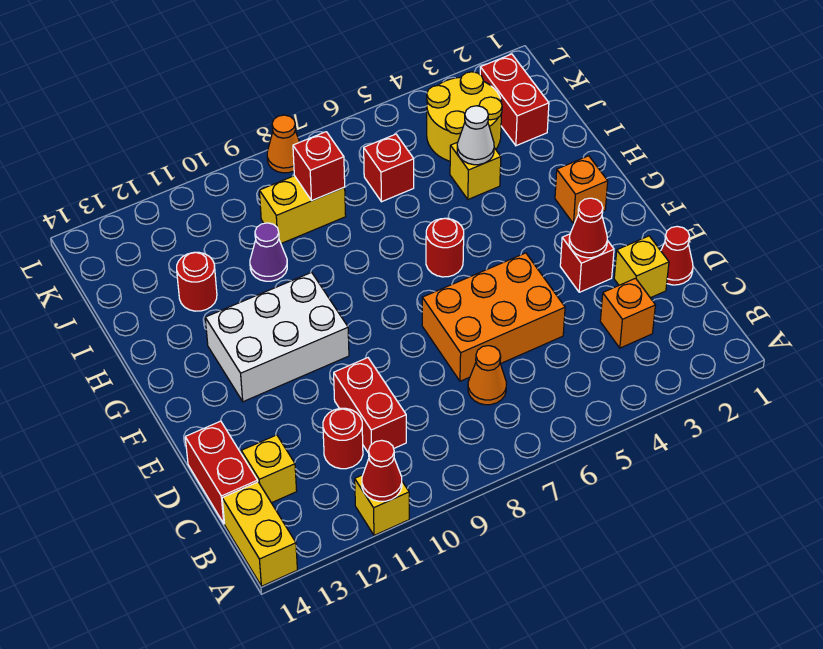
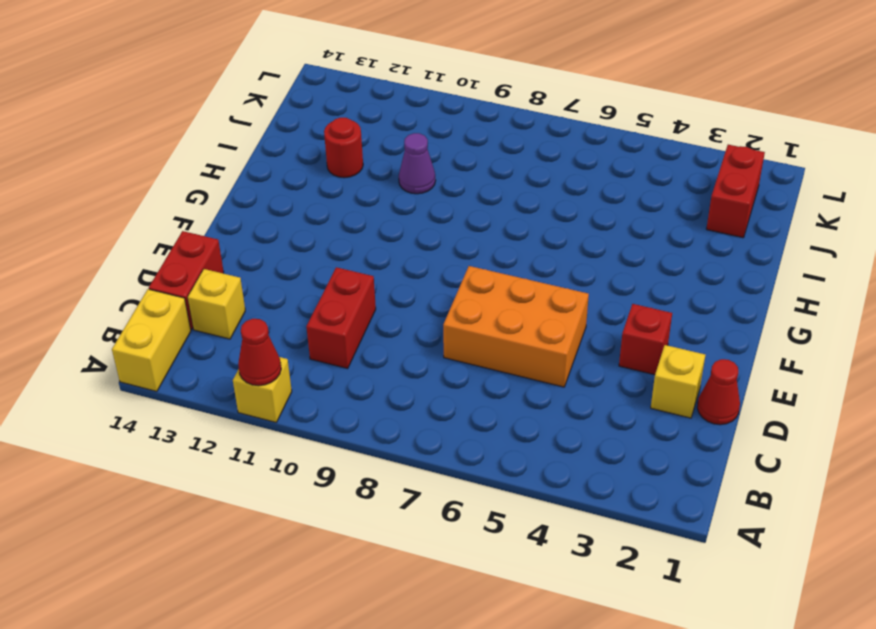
none -> orange 1x1 brick [600,278,655,348]
none -> orange 1x1 cone [468,346,506,405]
none -> red 1x1 round brick [323,408,363,469]

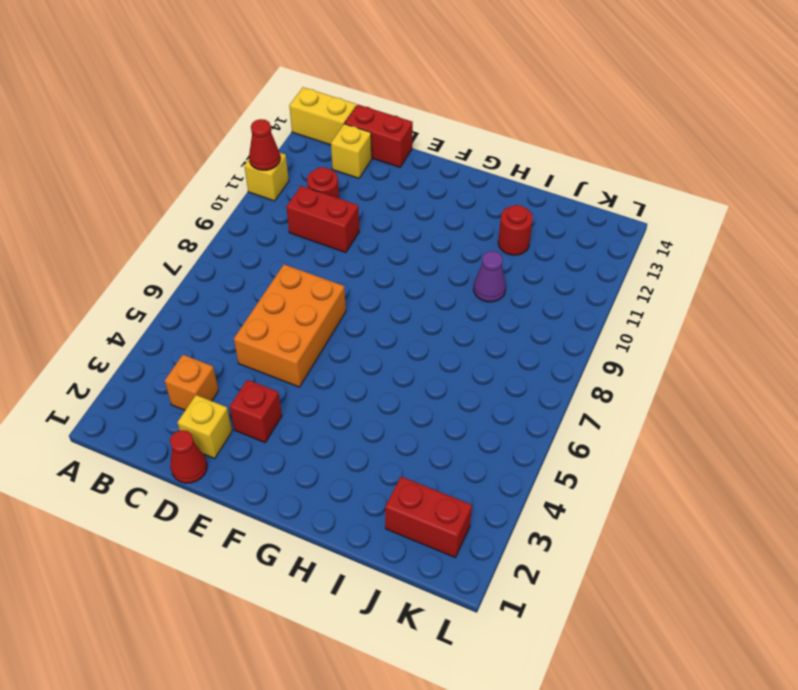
none -> orange 1x1 cone [468,346,506,405]
none -> white 2x3 brick [205,272,349,402]
none -> orange 1x1 brick [555,156,608,224]

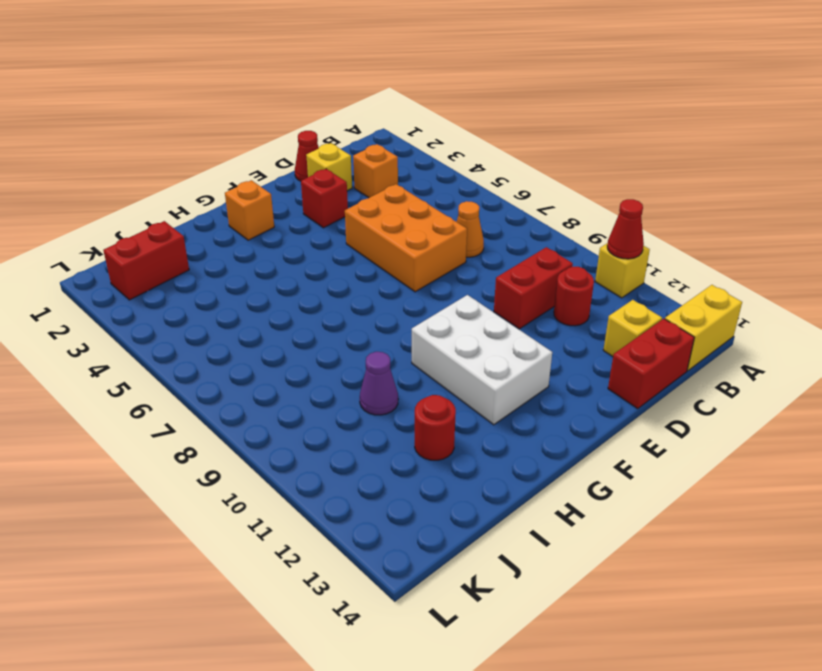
none -> red 1x1 round brick [426,218,464,277]
none -> yellow 1x1 brick [450,142,501,199]
none -> yellow 2x2 round brick [427,72,502,161]

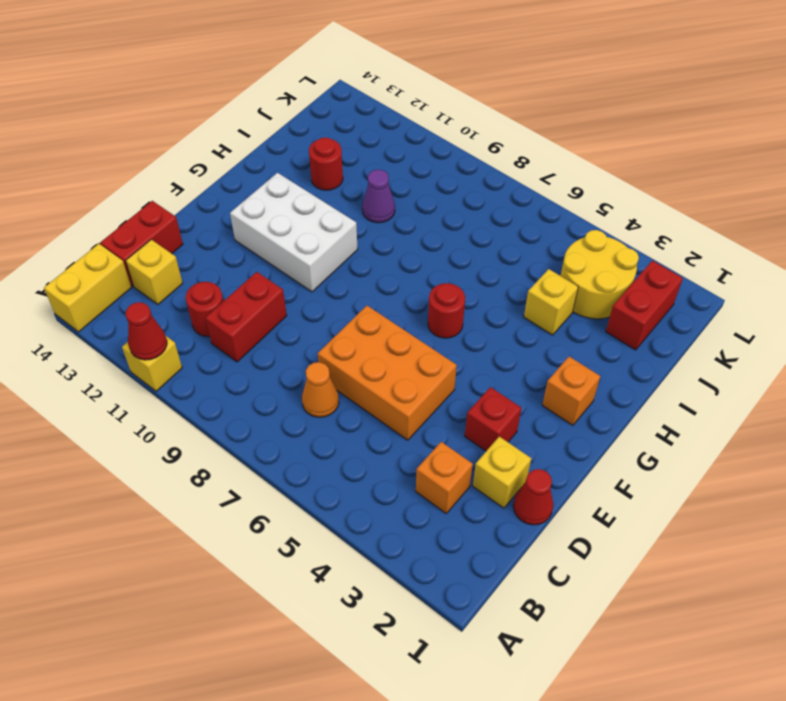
none -> red 1x1 brick [364,134,414,202]
none -> yellow 1x2 brick [259,176,346,243]
none -> orange 1x1 cone [267,115,299,173]

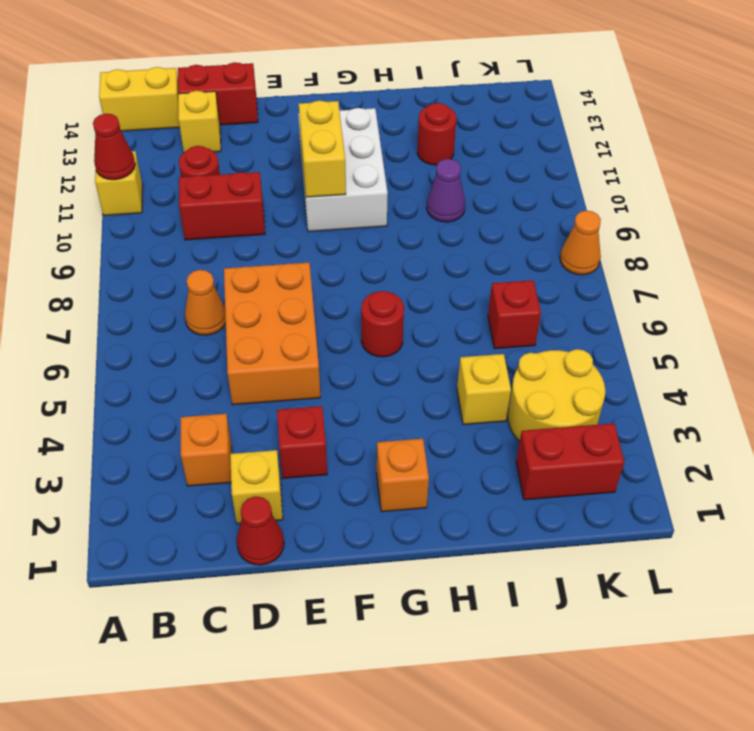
yellow 1x2 brick [299,101,346,197] -> yellow 1x2 brick moved to [259,176,346,243]
none -> red 1x1 cone [569,198,607,258]
none -> white 1x1 cone [457,106,494,165]
none -> red 1x1 brick [293,132,345,201]

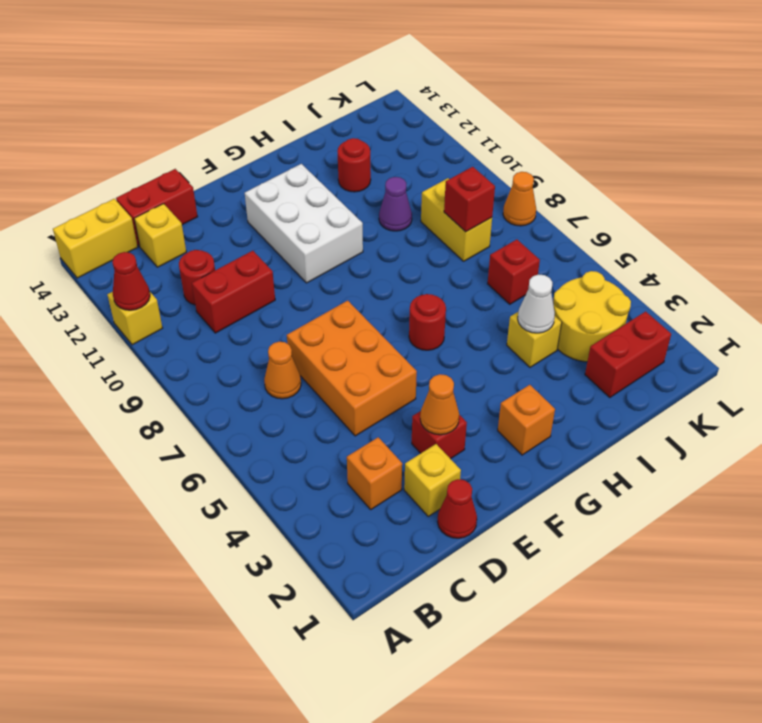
orange 1x1 cone [420,374,459,435] -> red 1x1 cone [569,198,607,258]

